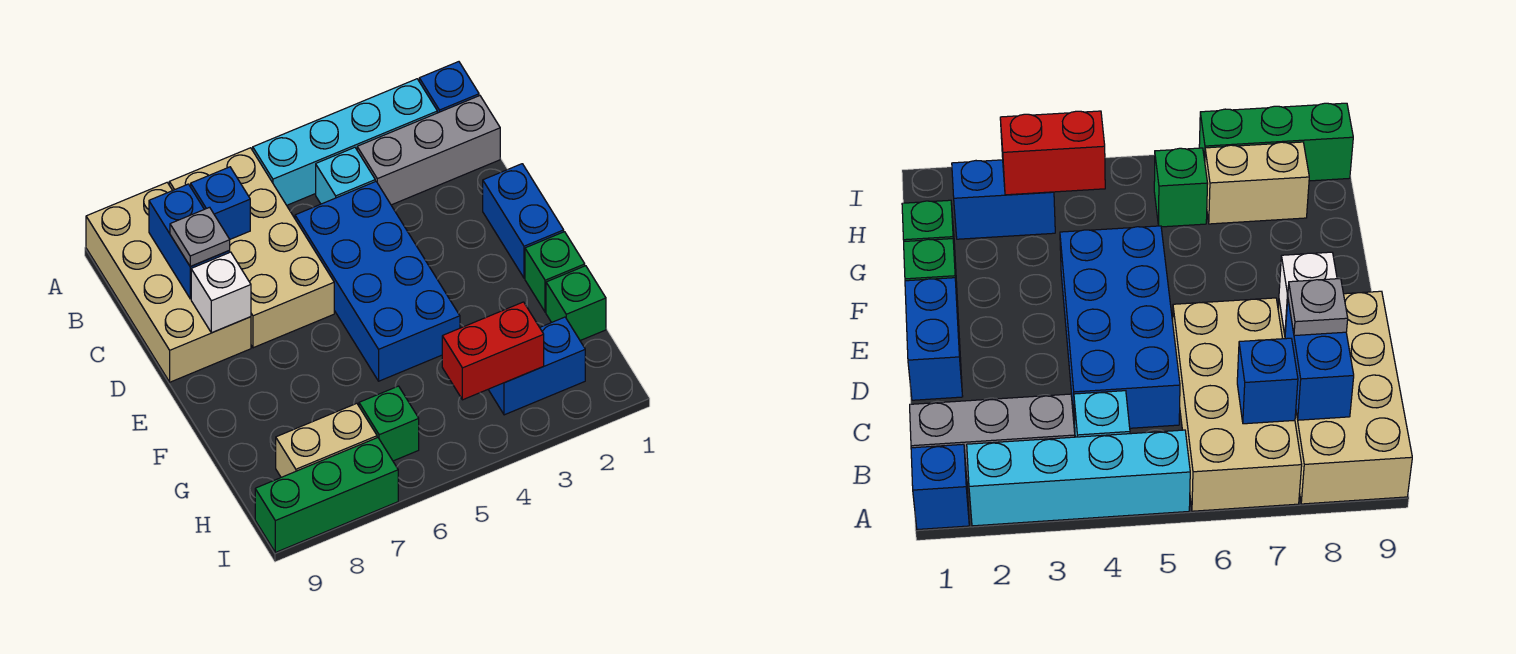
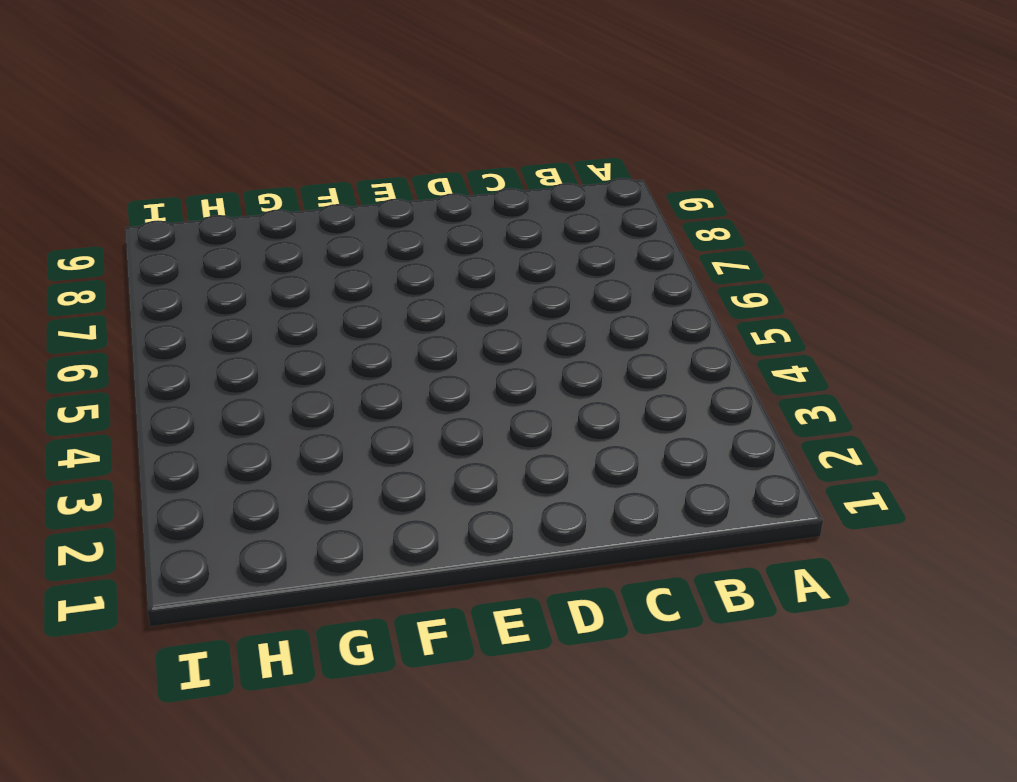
none -> blue 1x1 brick [419,62,479,113]
none -> cyan 1x4 brick [253,79,437,205]
none -> tan 2x4 brick [169,148,334,348]

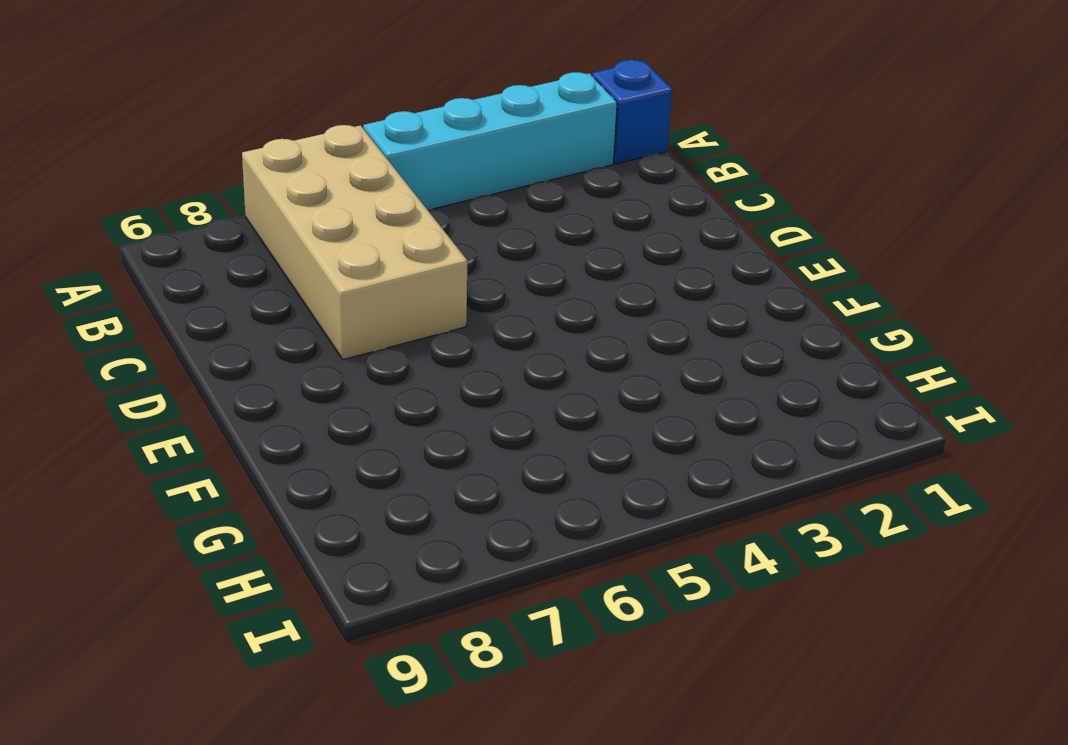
none -> tan 2x4 brick [86,183,251,382]
none -> grey 1x3 brick [357,96,500,205]
none -> cyan 1x1 brick [316,147,375,204]

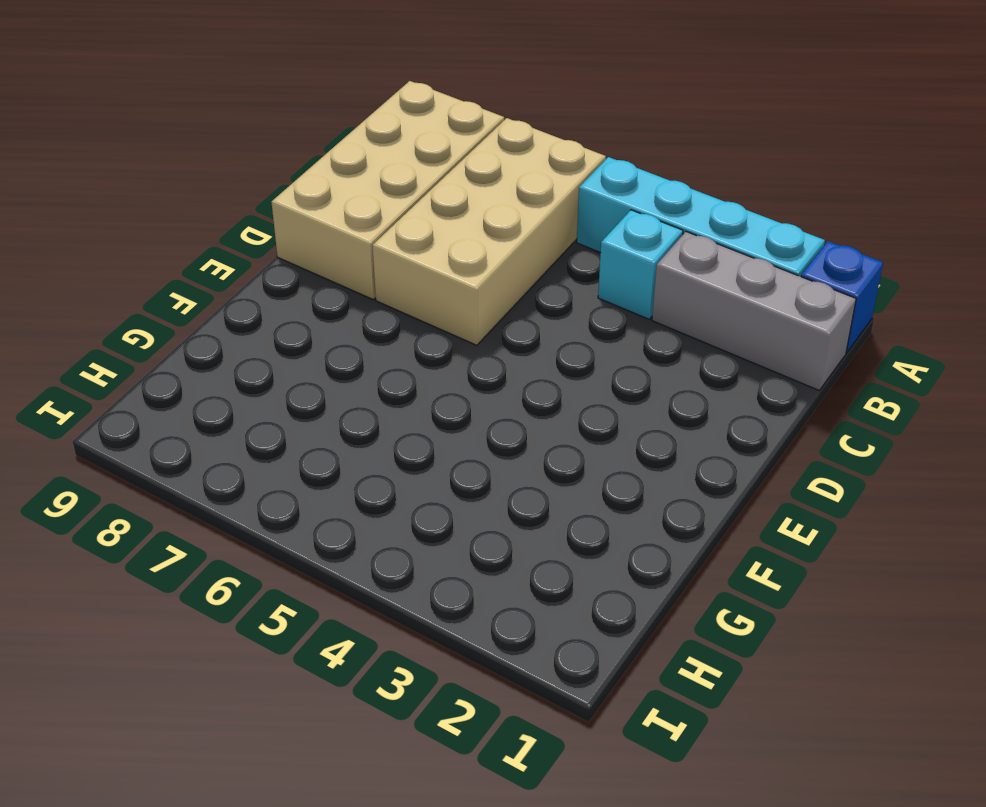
none -> blue 2x4 brick [295,181,460,381]
none -> blue 1x2 brick [483,164,564,278]
none -> green 1x1 brick [525,232,585,312]

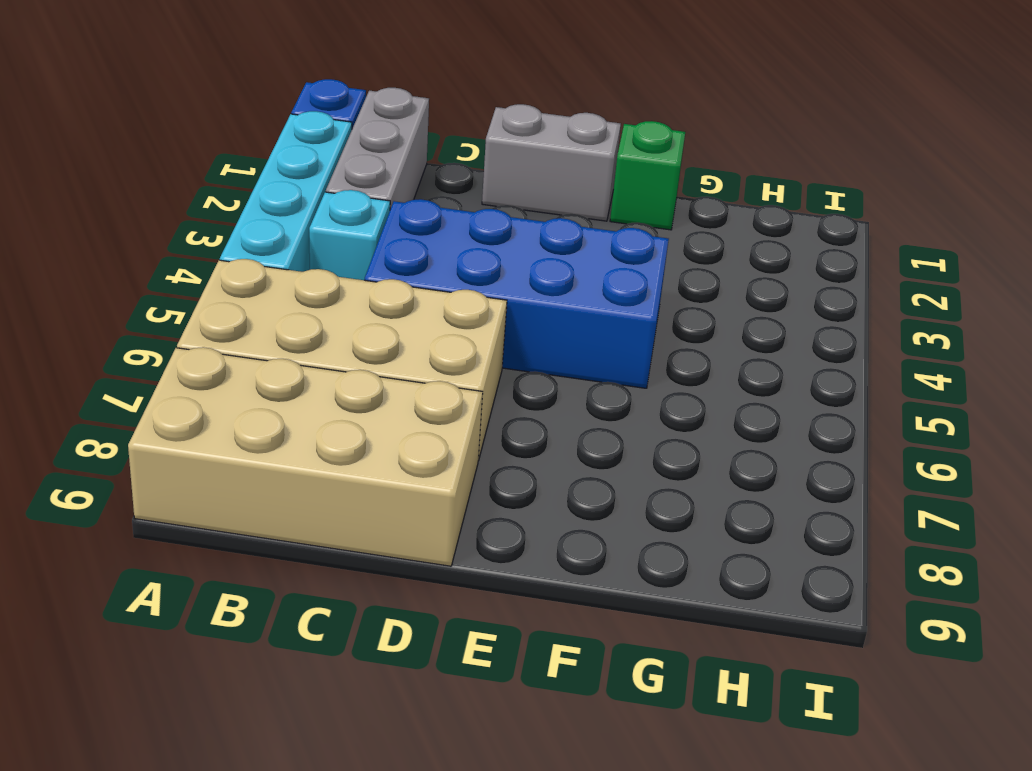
grey 1x2 brick [482,104,621,221] -> blue 1x2 brick [483,164,564,278]
none -> green 1x1 brick [546,266,606,341]
none -> blue 1x2 brick [488,317,585,415]
none -> green 1x1 brick [359,386,419,461]

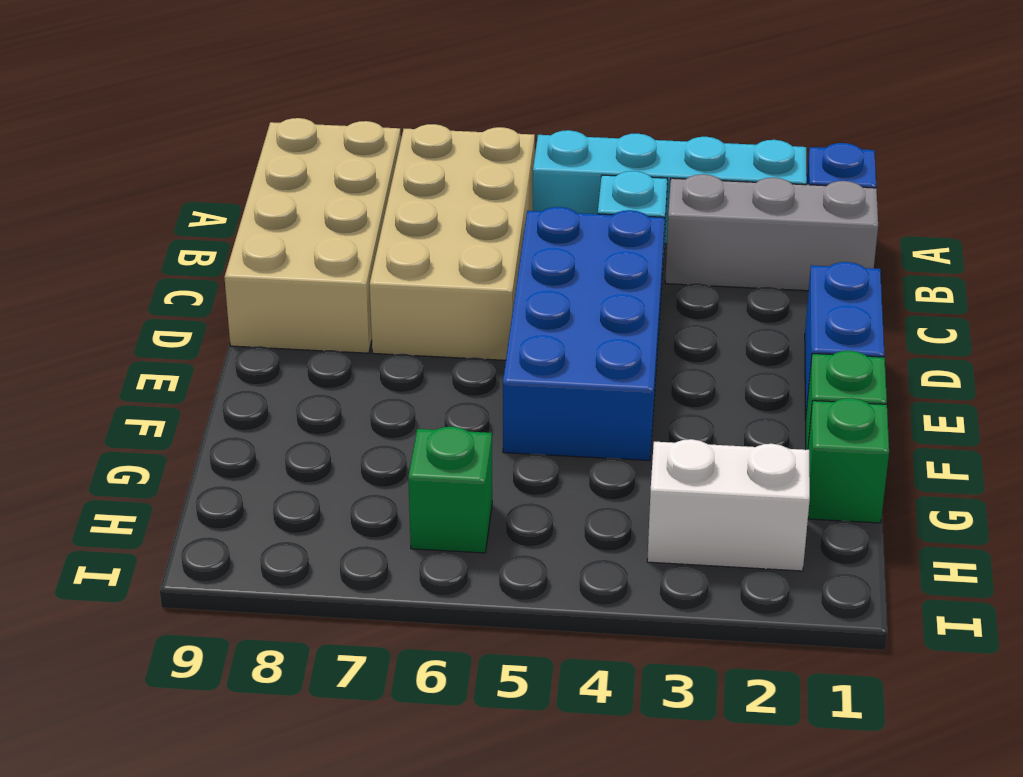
white 1x2 brick [647,439,810,571] -> blue 1x2 brick [488,317,585,415]
none -> tan 1x2 brick [276,403,377,477]
none -> green 1x3 brick [255,438,398,552]
none -> blue 1x1 brick [191,167,250,239]

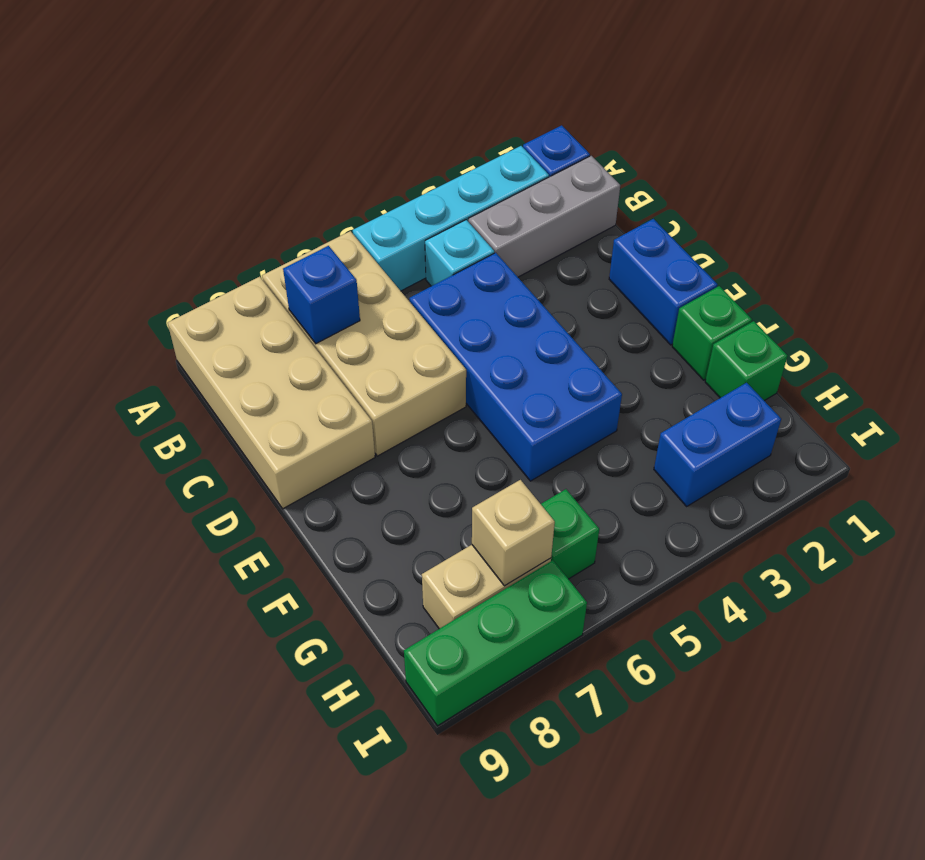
tan 1x1 brick [472,480,555,586] -> none
none -> blue 1x2 brick [149,184,230,299]
none -> white 1x1 brick [191,252,251,333]
none -> red 1x2 brick [442,302,544,400]

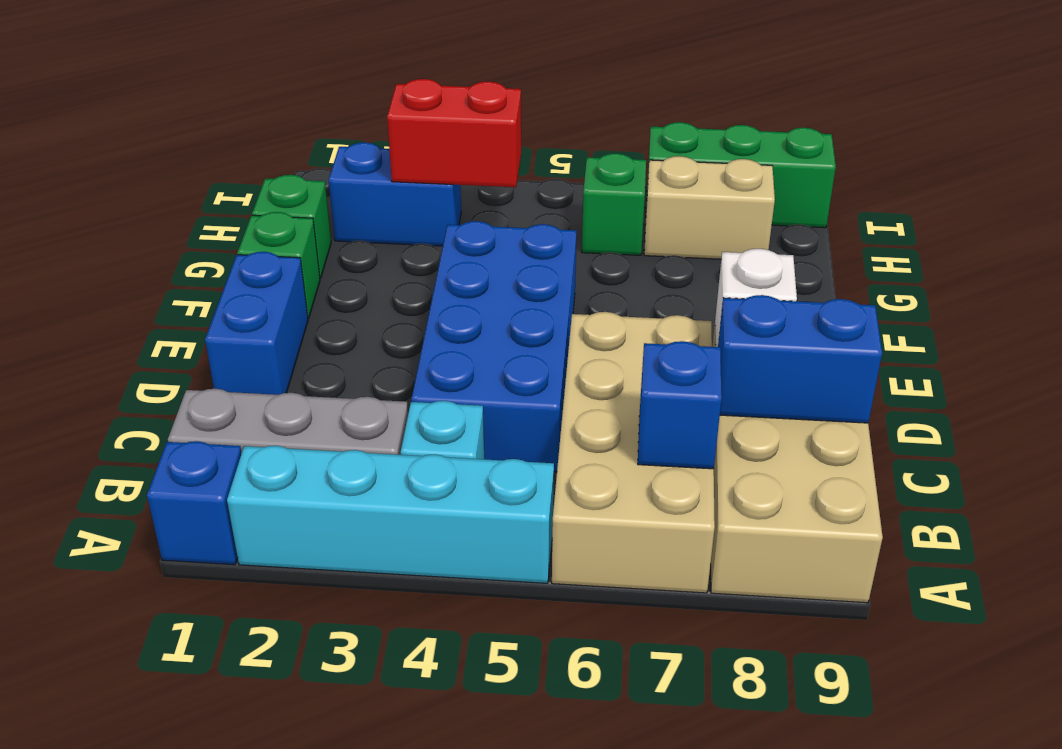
blue 1x2 brick [718,295,882,423] -> blue 1x2 brick turned to [149,184,230,299]
none -> grey 1x1 plate [170,207,230,266]

